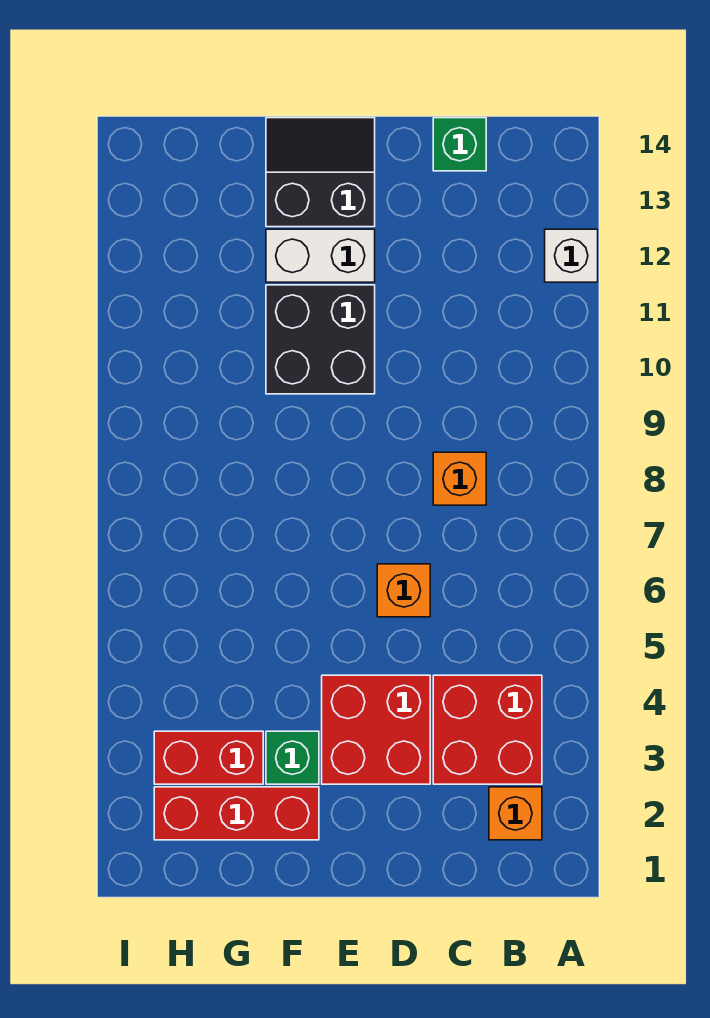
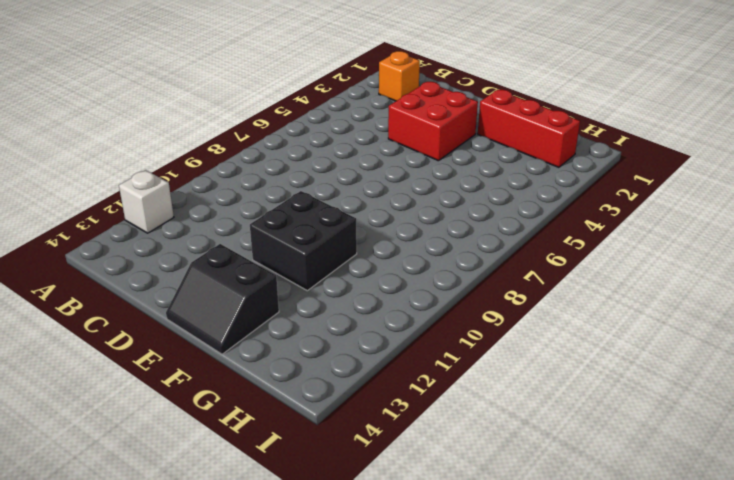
none -> red 2x2 brick [433,675,542,784]
none -> orange 1x1 brick [433,452,486,505]
none -> green 1x1 brick [433,118,486,171]

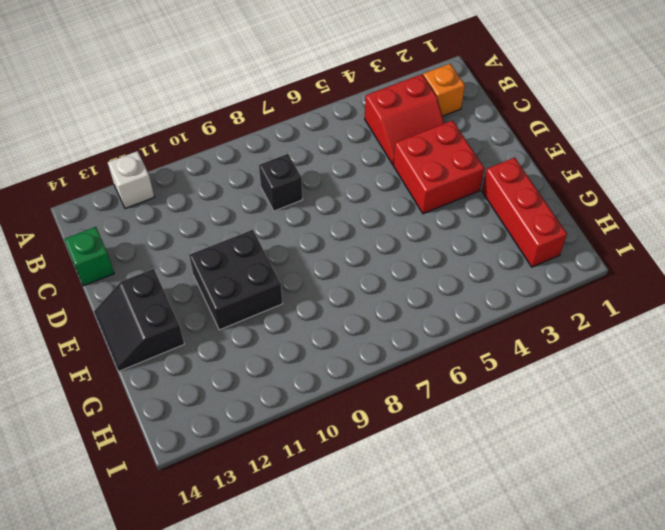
red 2x2 slope [365,74,445,164] -> red 2x2 brick [433,675,542,784]
black 1x1 brick [259,154,303,211] -> orange 1x1 brick [433,452,486,505]
none -> orange 1x1 brick [377,564,430,617]
none -> white 1x2 brick [266,229,375,282]
none -> green 1x1 brick [266,731,319,784]

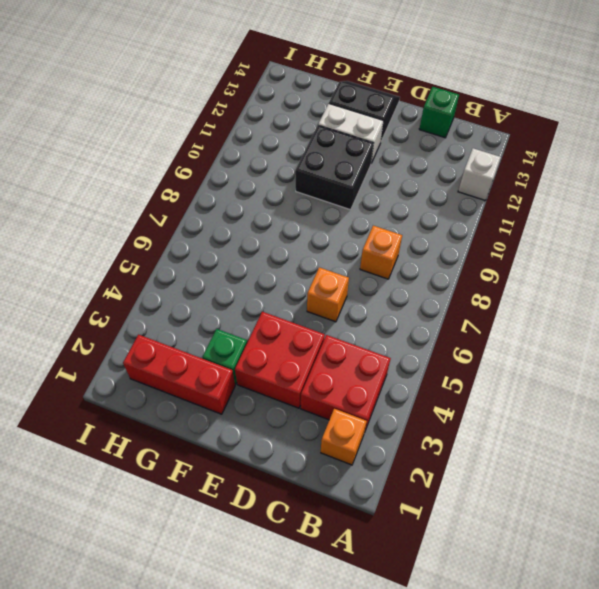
none -> red 1x2 brick [154,731,263,784]

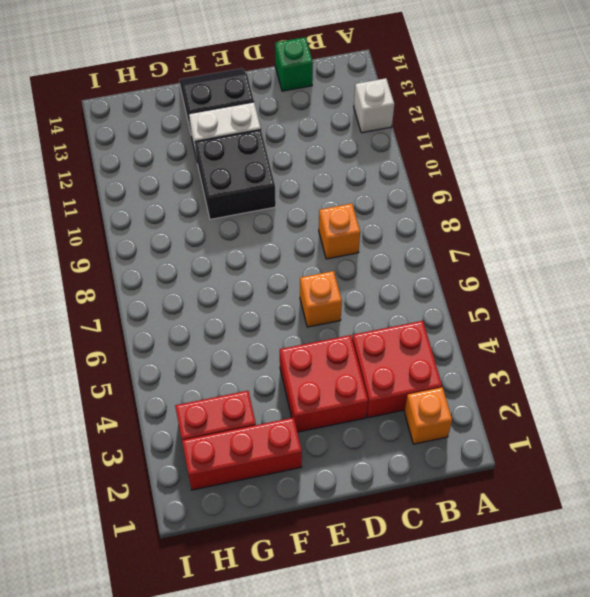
none -> green 1x1 brick [266,731,319,784]

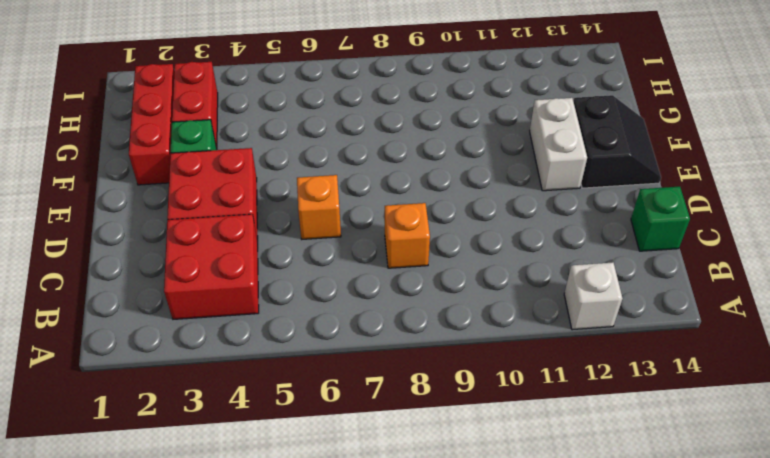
none -> orange 1x1 brick [489,787,542,840]
none -> black 2x2 brick [266,285,375,394]

